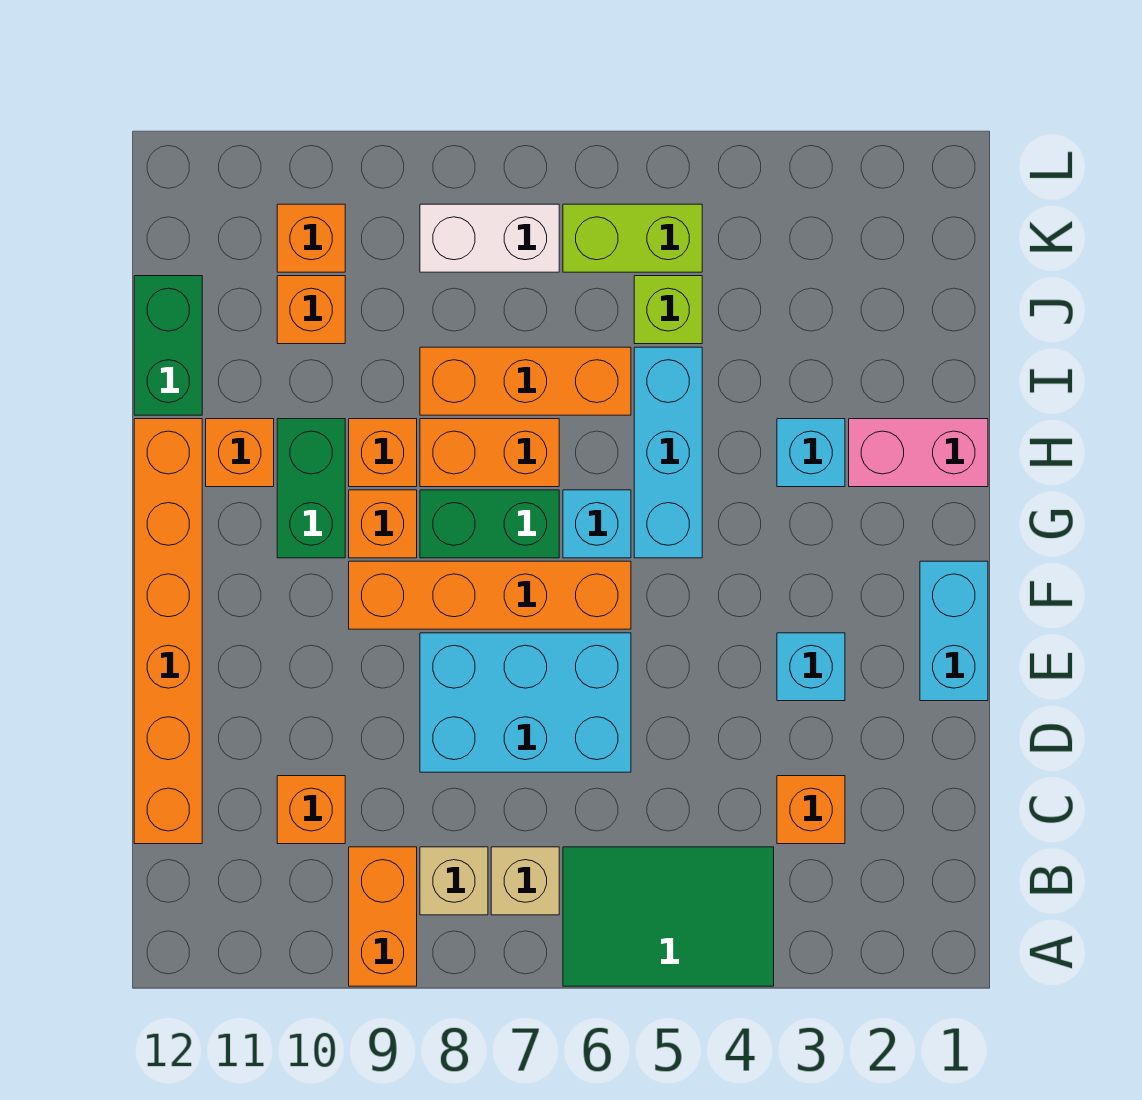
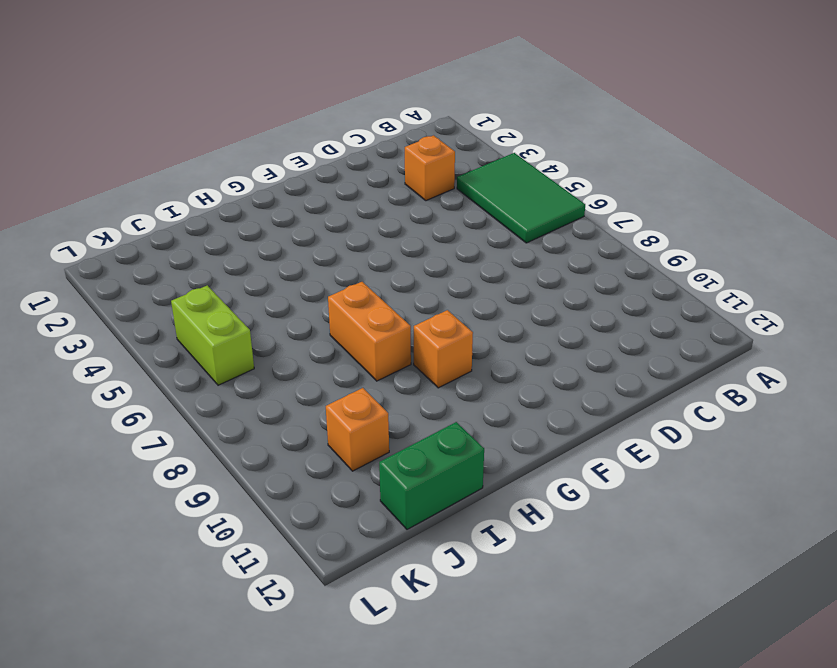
none -> orange 1x2 brick [349,847,417,986]
none -> tan 1x1 brick [491,847,559,915]
none -> tan 1x1 brick [420,847,488,915]

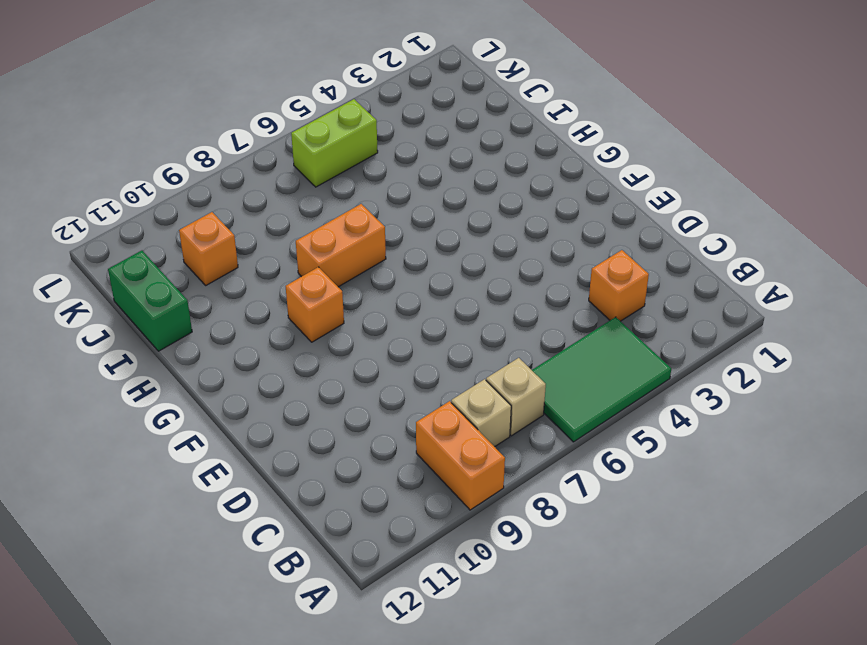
none -> orange 1x1 brick [277,776,345,844]
none -> orange 1x6 brick [134,419,202,844]
none -> cyan 2x3 brick [420,633,631,772]

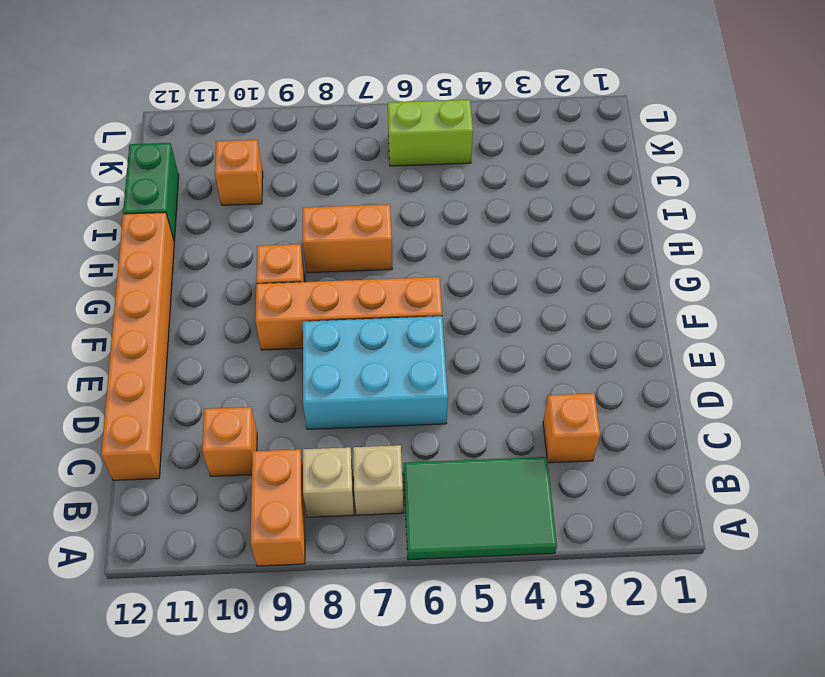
none -> cyan 1x2 brick [920,561,988,701]
none -> cyan 1x1 brick [777,633,845,701]
none -> cyan 1x3 brick [634,347,702,558]

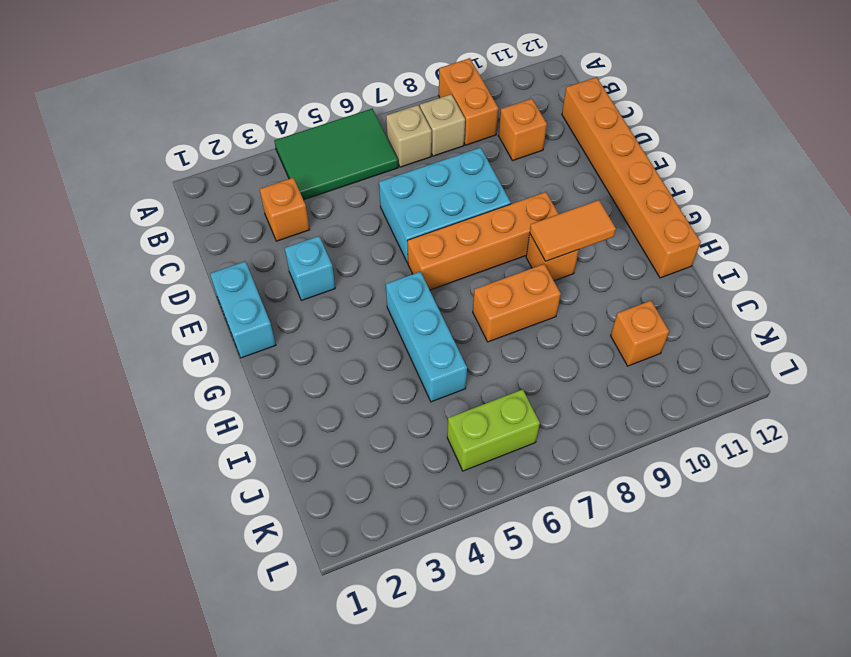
orange 1x2 tile [530,200,616,261] -> none
none -> cyan 1x1 brick [563,490,631,558]
none -> green 1x2 brick [420,490,559,558]
none -> green 1x2 brick [277,419,345,558]

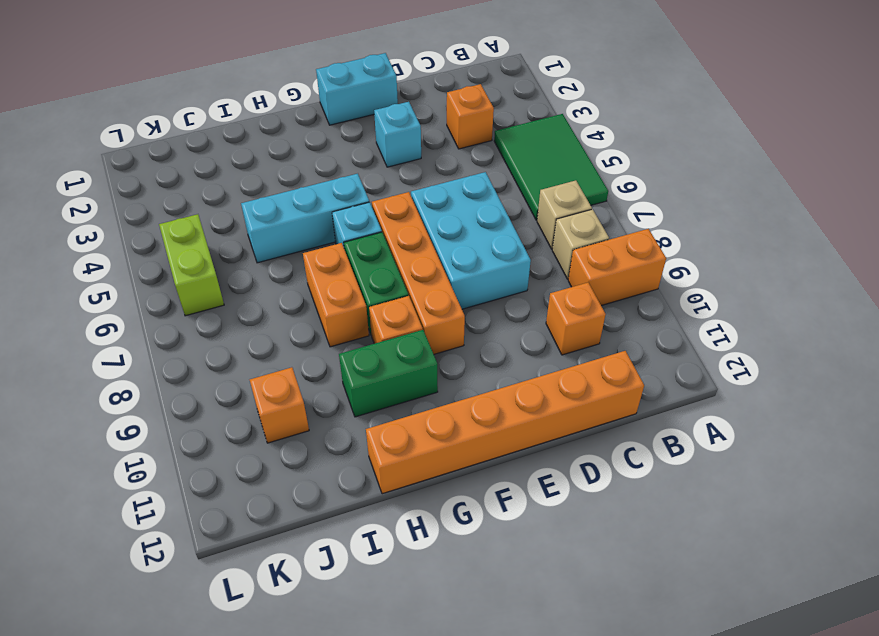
none -> pink 1x2 brick [849,419,988,487]
none -> cyan 1x1 brick [777,419,845,487]
none -> orange 1x1 brick [349,419,417,487]

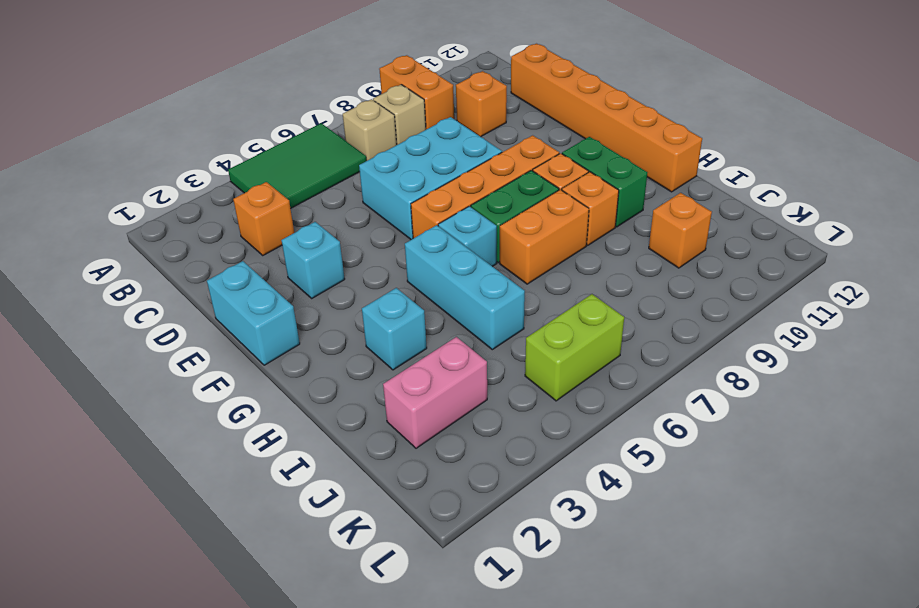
pink 1x2 brick [383,337,487,448] -> pink 1x2 brick moved to [849,419,988,487]
none -> orange 1x1 brick [206,419,274,487]
none -> orange 1x3 brick [420,347,631,415]
none -> green 1x2 brick [134,276,202,415]

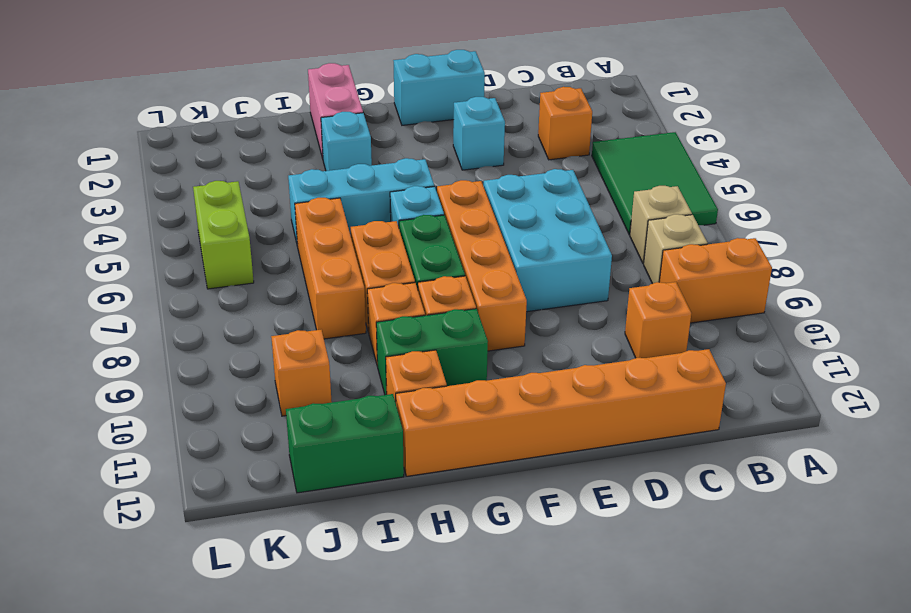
none -> lime 1x1 brick [634,276,702,344]
none -> white 1x2 brick [420,204,559,272]
none -> orange 1x1 brick [277,204,345,272]

